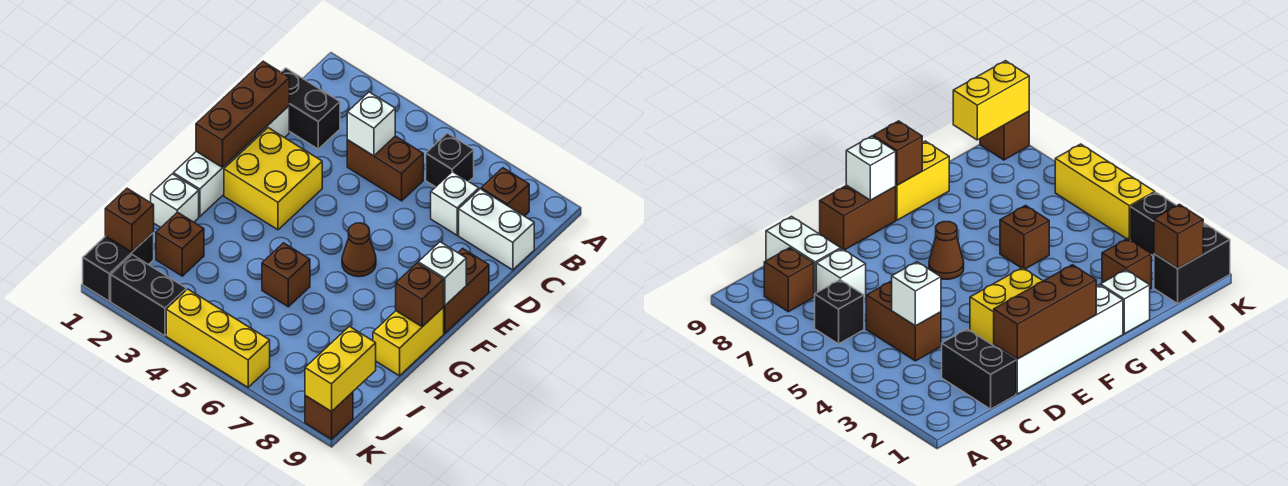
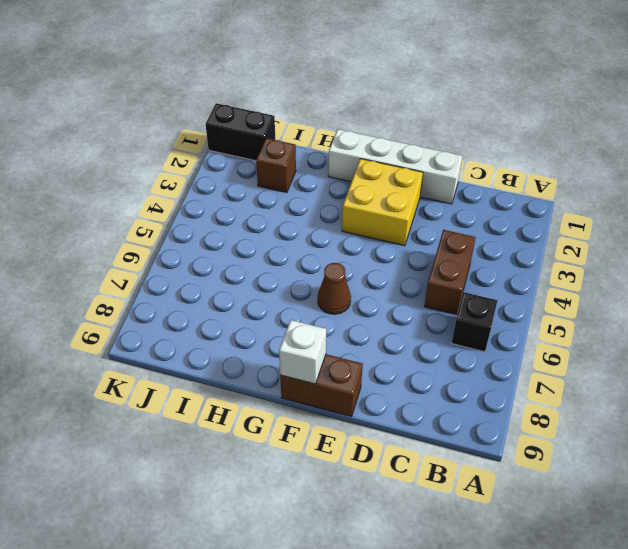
none -> brown 1x1 brick [481,168,529,216]
none -> black 1x2 brick [281,68,340,149]
none -> white 1x1 brick [431,172,479,235]

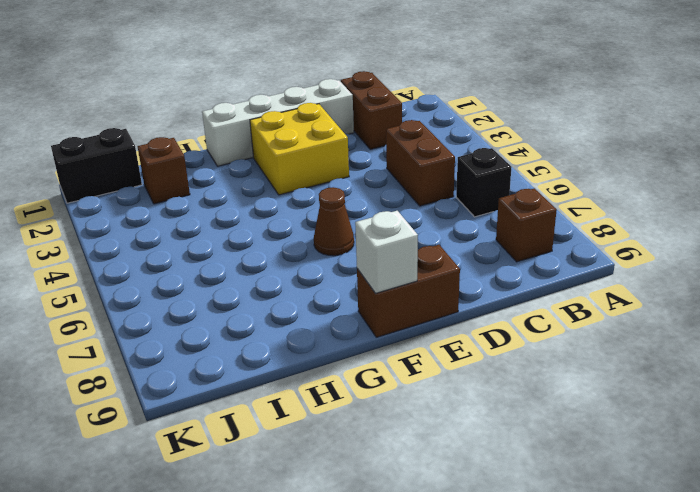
brown 1x2 brick [341,71,402,149] -> black 1x2 brick [281,68,340,149]
none -> white 1x1 brick [431,172,479,235]
none -> white 1x2 brick [459,189,534,270]
none -> yellow 1x2 brick [373,307,444,376]

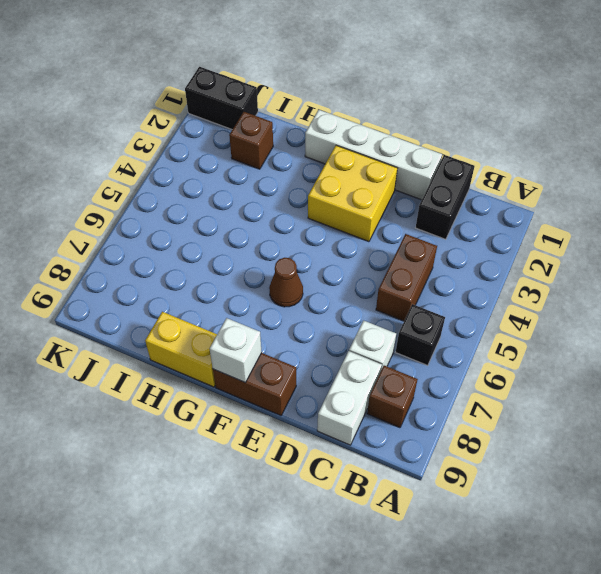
none -> white 1x1 brick [151,174,199,227]
none -> brown 1x1 brick [262,243,310,307]
none -> black 1x2 brick [111,255,186,336]

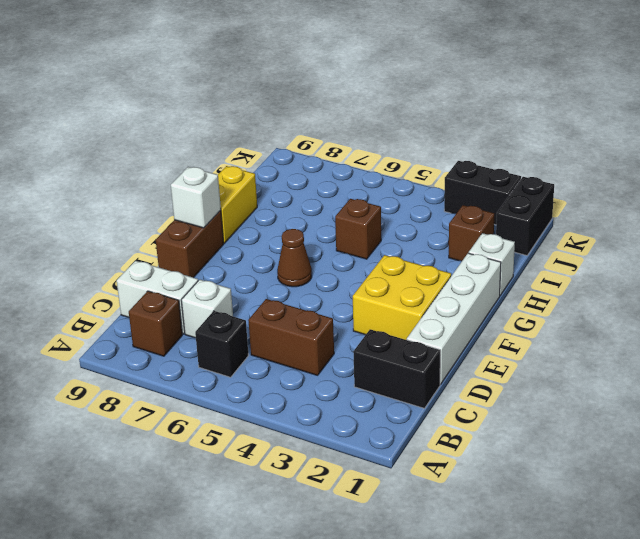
none -> yellow 1x3 brick [166,289,270,387]
none -> brown 1x1 brick [305,392,353,439]
none -> white 1x1 brick [347,92,395,156]

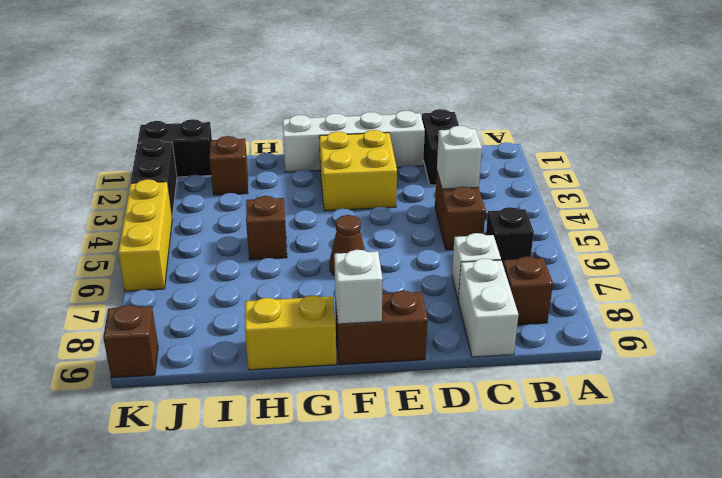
none -> white 1x1 brick [151,174,199,227]
none -> brown 1x3 brick [196,61,289,167]
none -> brown 1x1 brick [396,263,444,327]

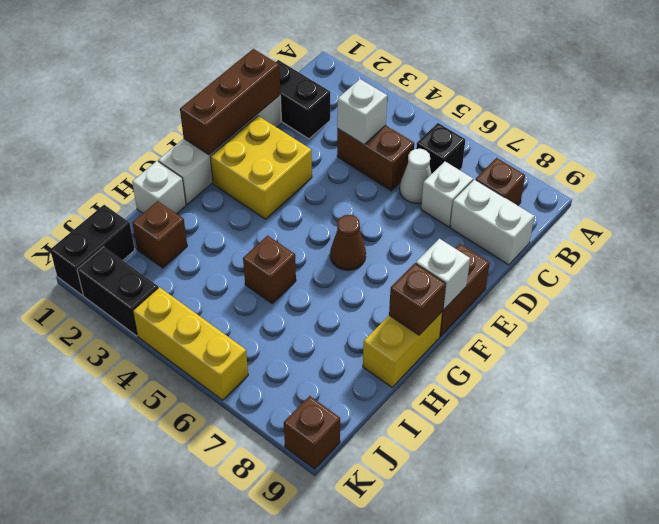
white 1x1 cone [400,149,432,203] -> none
none -> brown 1x1 brick [105,188,154,252]
none -> yellow 1x2 brick [305,326,376,412]

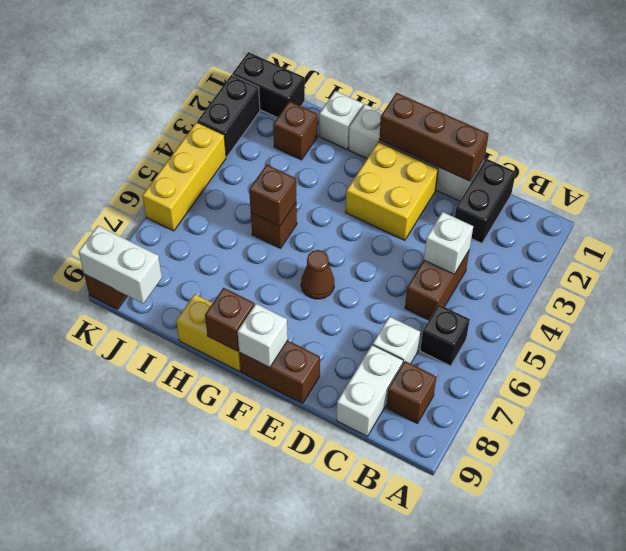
brown 1x1 brick [249,165,296,226] -> brown 1x1 brick moved to [105,188,154,252]
white 1x2 brick [79,226,162,303] -> yellow 1x2 brick [305,326,376,412]

